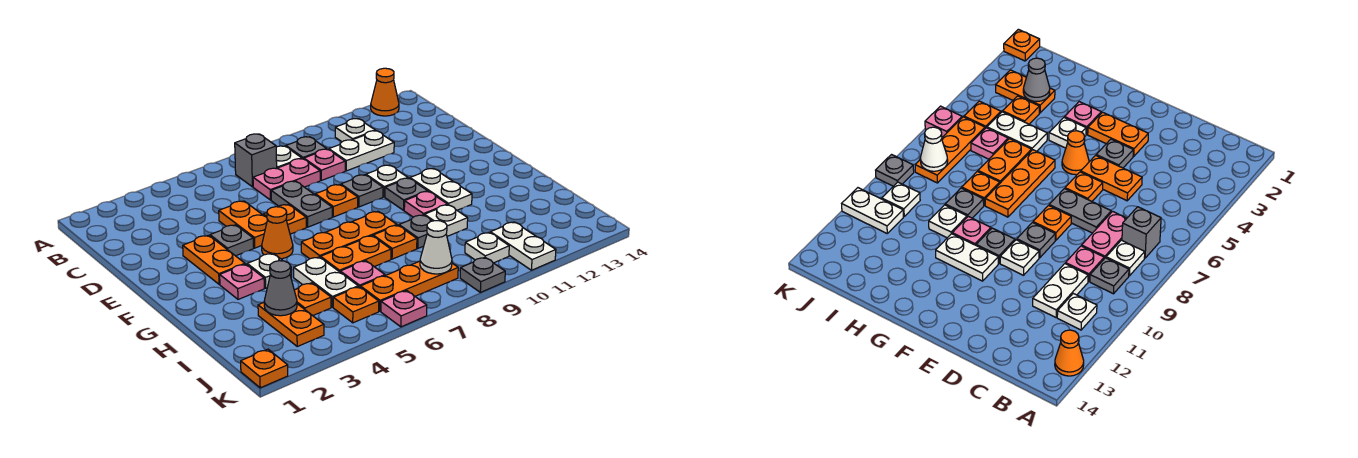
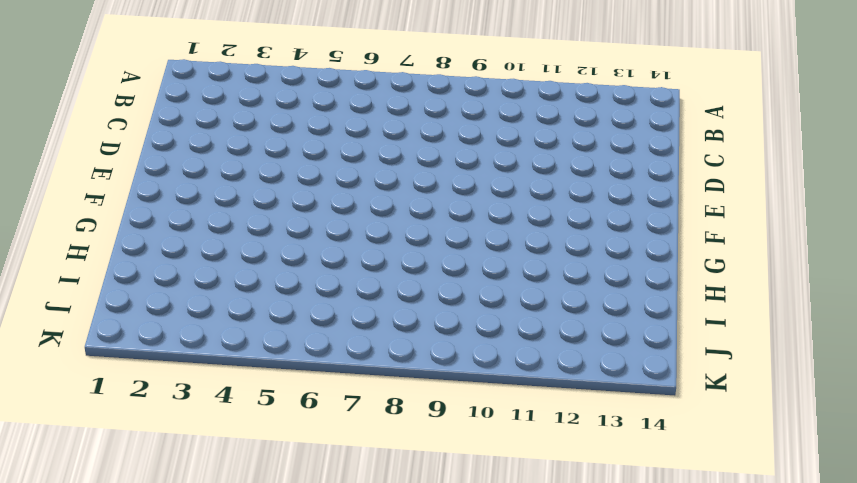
none -> orange 1x1 cone [371,68,399,116]
none -> grey 1x1 brick [235,134,277,187]
none -> white 1x1 plate [276,146,302,168]
none -> grey 1x1 plate [286,137,326,159]

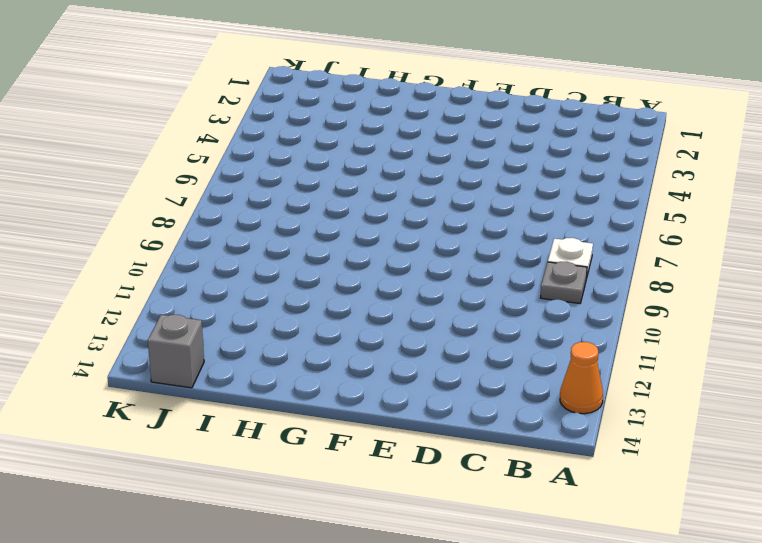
grey 1x1 brick [148,315,204,388] -> grey 1x1 brick moved to [235,134,277,187]
none -> white 1x1 plate [335,119,376,142]
none -> pink 1x2 plate [253,159,320,200]
none -> pink 1x1 plate [304,149,345,180]
none -> white 1x2 plate [329,131,394,171]

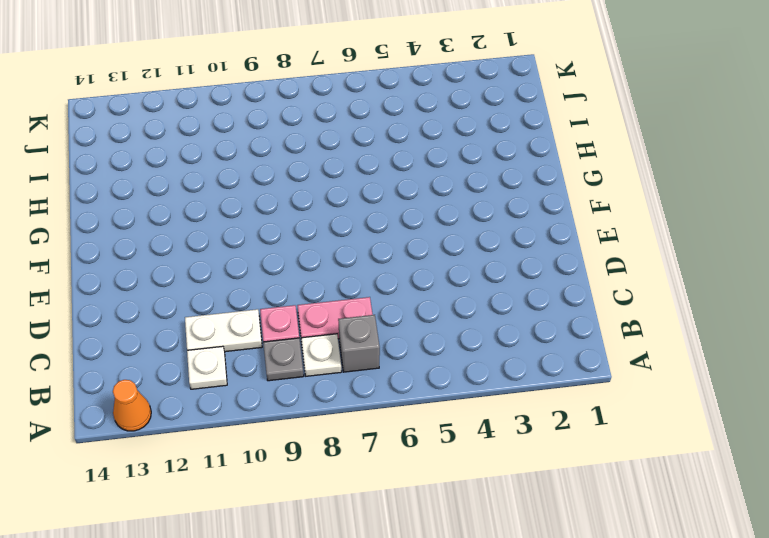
none -> orange 1x2 plate [219,201,268,248]
none -> grey 1x2 plate [271,181,332,227]
none -> orange 1x2 plate [183,235,245,284]
none -> grey 1x1 plate [210,225,254,256]

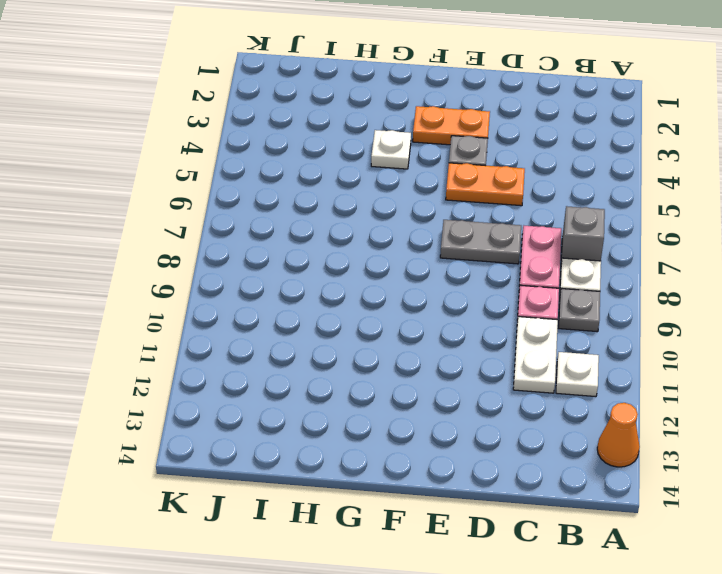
none -> orange 1x1 plate [263,204,306,234]
none -> orange 1x1 plate [315,184,358,217]
none -> grey 1x1 plate [341,175,383,207]
none -> white 1x1 plate [366,165,408,197]

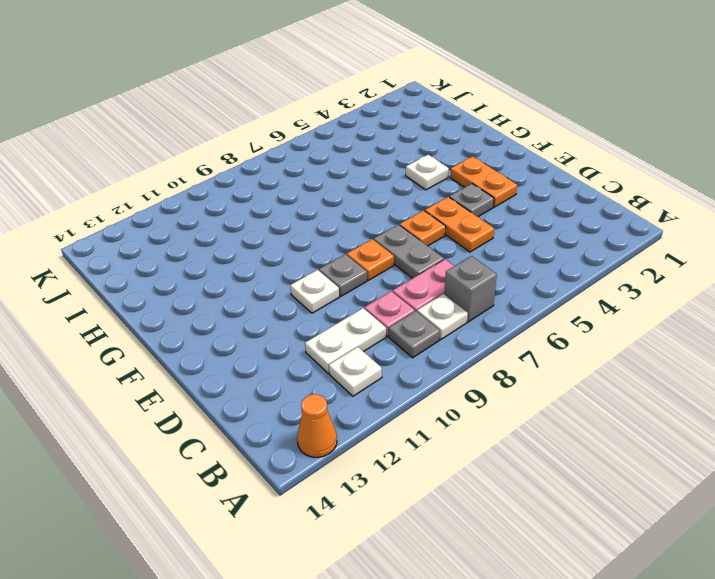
none -> orange 1x1 cone [262,207,293,259]
none -> grey 1x1 plate [385,178,427,210]
none -> white 1x2 plate [410,168,472,210]
none -> pink 1x1 plate [220,264,264,299]

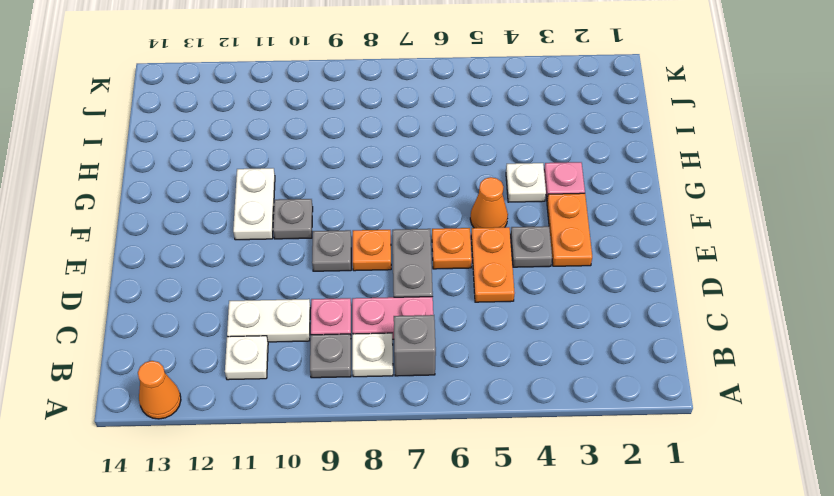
none -> white 1x1 plate [366,165,408,197]
none -> orange 1x3 plate [301,211,397,259]
none -> pink 1x1 plate [404,191,447,217]
none -> white 1x2 plate [294,257,358,307]

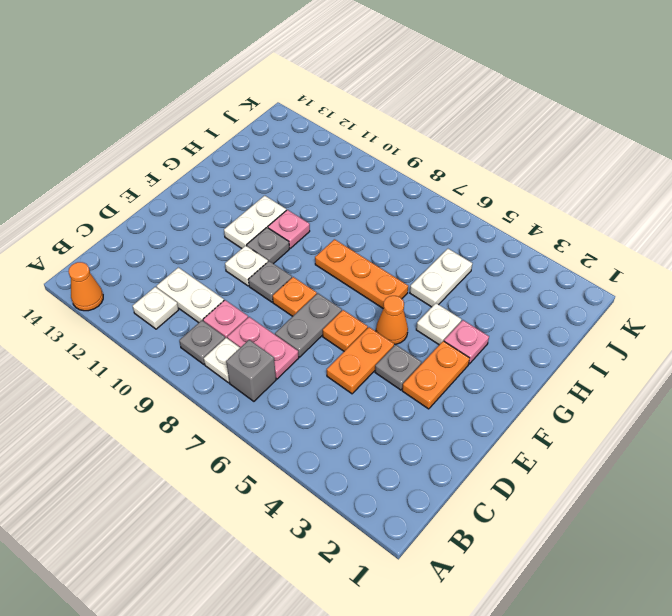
none -> orange 1x2 plate [321,236,391,272]
none -> orange 1x1 plate [373,225,417,259]
none -> grey 1x1 plate [399,215,432,248]
none -> white 1x1 plate [424,205,468,236]

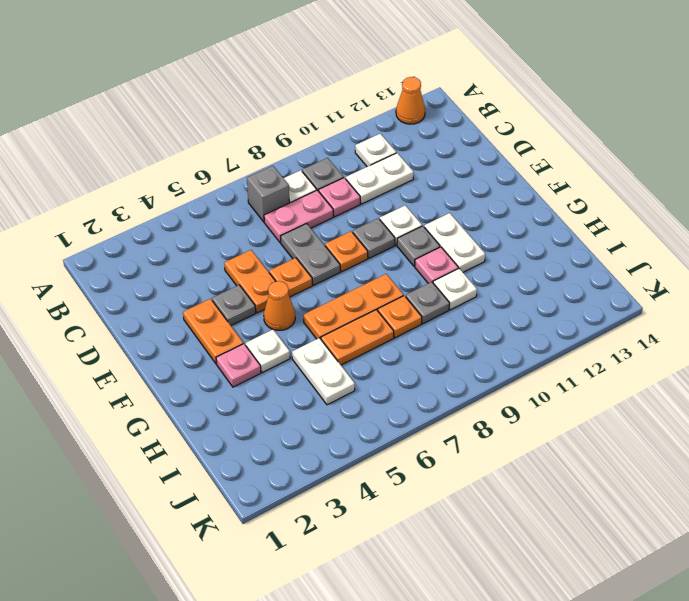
none -> orange 1x2 plate [258,303,324,346]
none -> orange 1x1 plate [294,283,331,316]
none -> pink 1x1 plate [340,261,385,287]
none -> orange 1x1 plate [333,287,379,323]

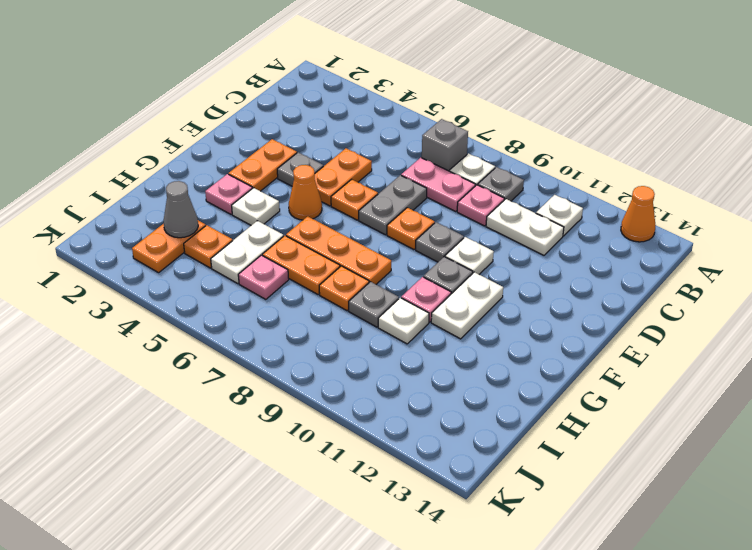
none -> orange 1x1 plate [333,287,379,323]
none -> orange 1x3 plate [361,261,458,311]
none -> white 1x1 plate [465,232,509,263]
none -> white 1x2 plate [490,222,556,270]

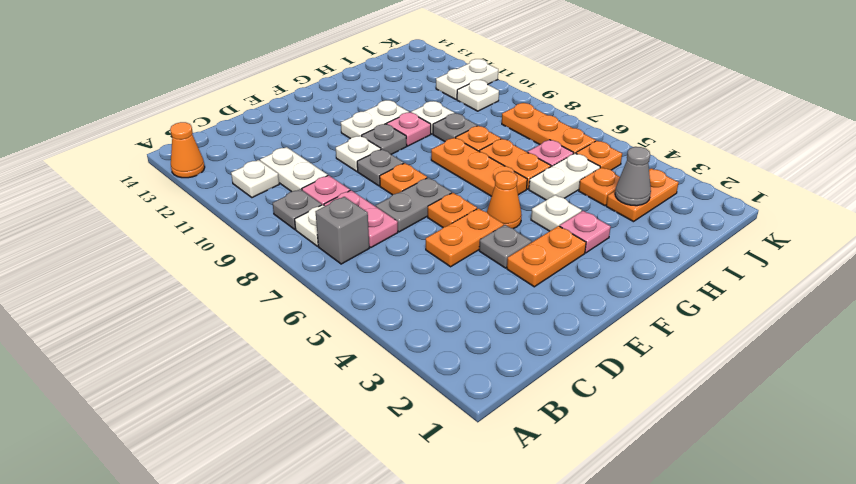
none -> orange 1x1 plate [241,349,288,388]
none -> pink 1x1 plate [381,291,427,327]
none -> grey 1x1 plate [460,257,505,292]
none -> white 1x1 cone [420,221,452,274]

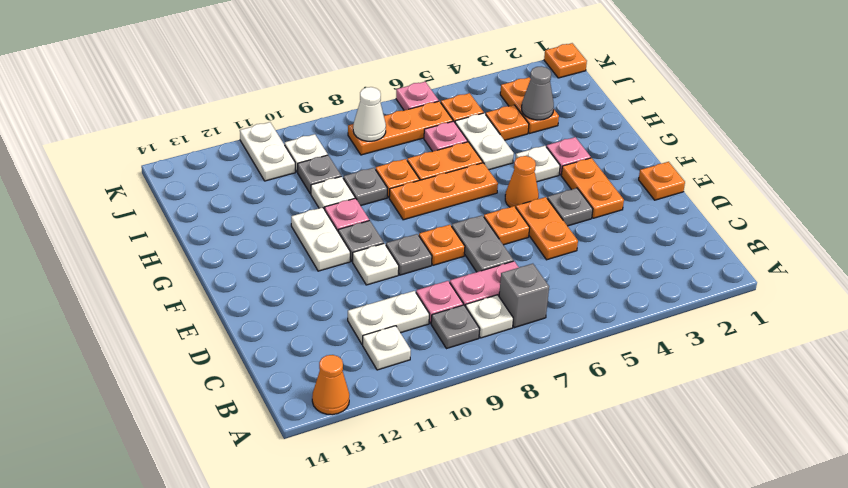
orange 1x1 plate [639,162,685,200] -> none
grey 1x1 plate [298,155,341,194] -> grey 1x1 plate moved to [460,257,505,292]

